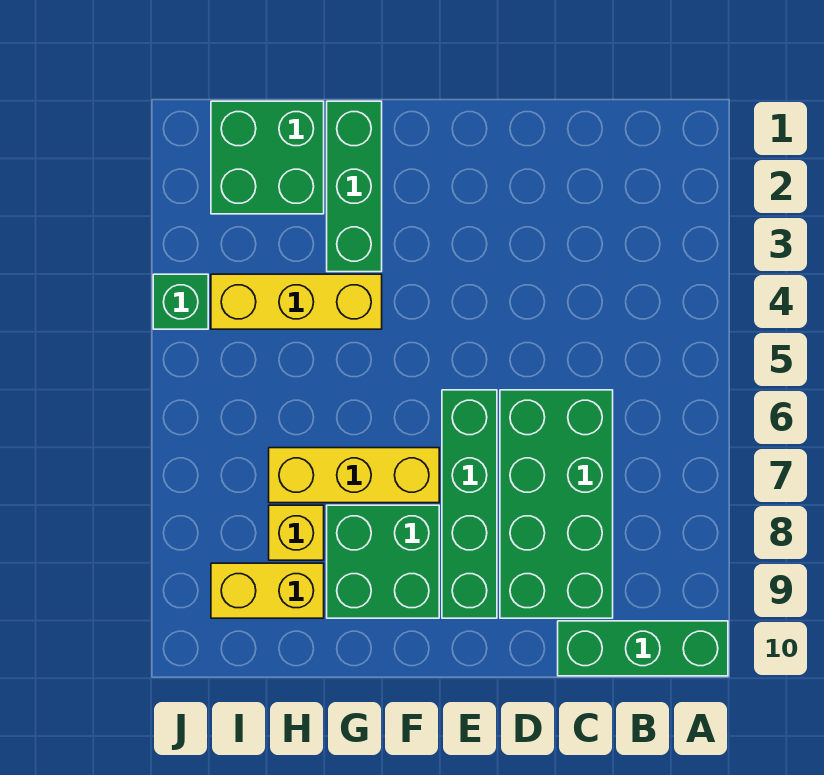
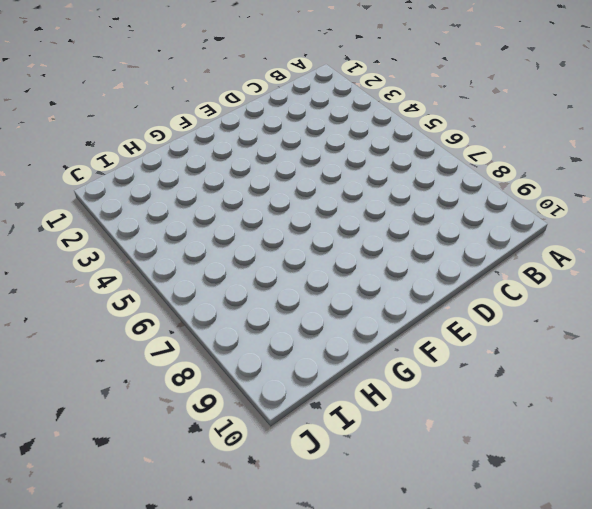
none -> green 1x3 brick [558,621,728,676]
none -> green 2x4 brick [500,390,613,618]

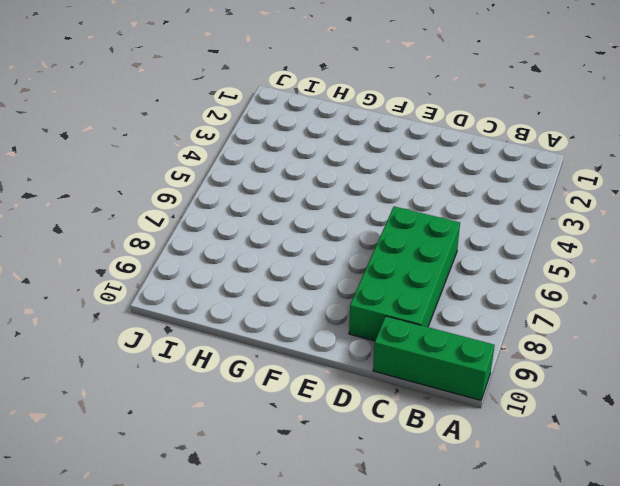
none -> green 1x4 brick [442,390,497,618]
none -> yellow 1x3 brick [269,448,439,503]

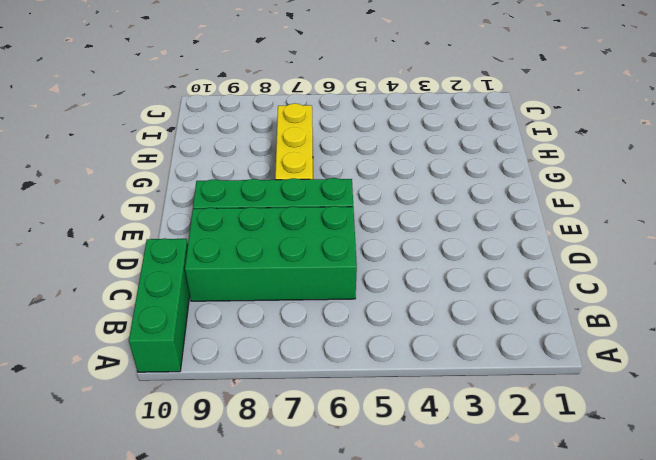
none -> green 2x2 brick [327,505,439,618]
none -> green 1x3 brick [327,101,382,272]

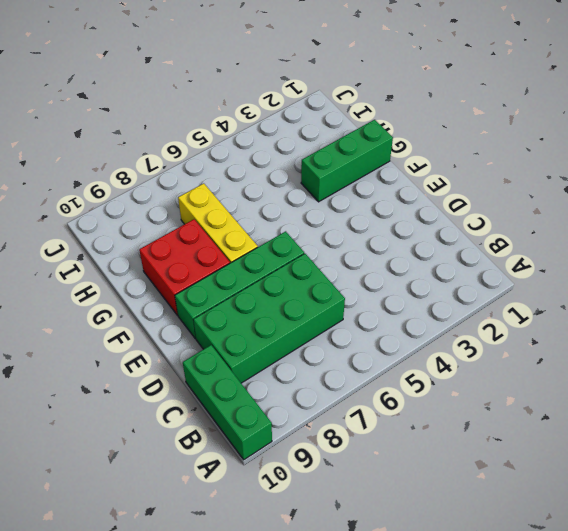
red 2x2 brick [139,219,230,315] -> green 2x2 brick [327,505,439,618]
none -> yellow 1x3 brick [211,274,382,329]
none -> green 2x2 brick [211,101,324,214]

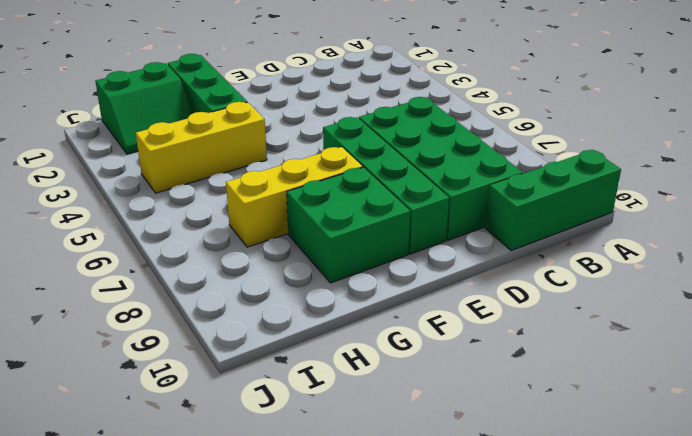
green 2x2 slope [95,62,193,154] -> green 2x2 brick [211,101,324,214]
none -> yellow 1x1 brick [269,505,324,560]
none -> yellow 1x2 brick [211,563,324,618]

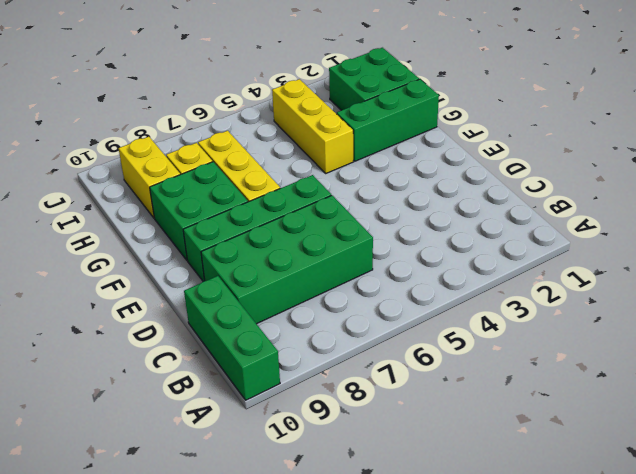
none -> green 1x1 brick [153,274,208,329]

